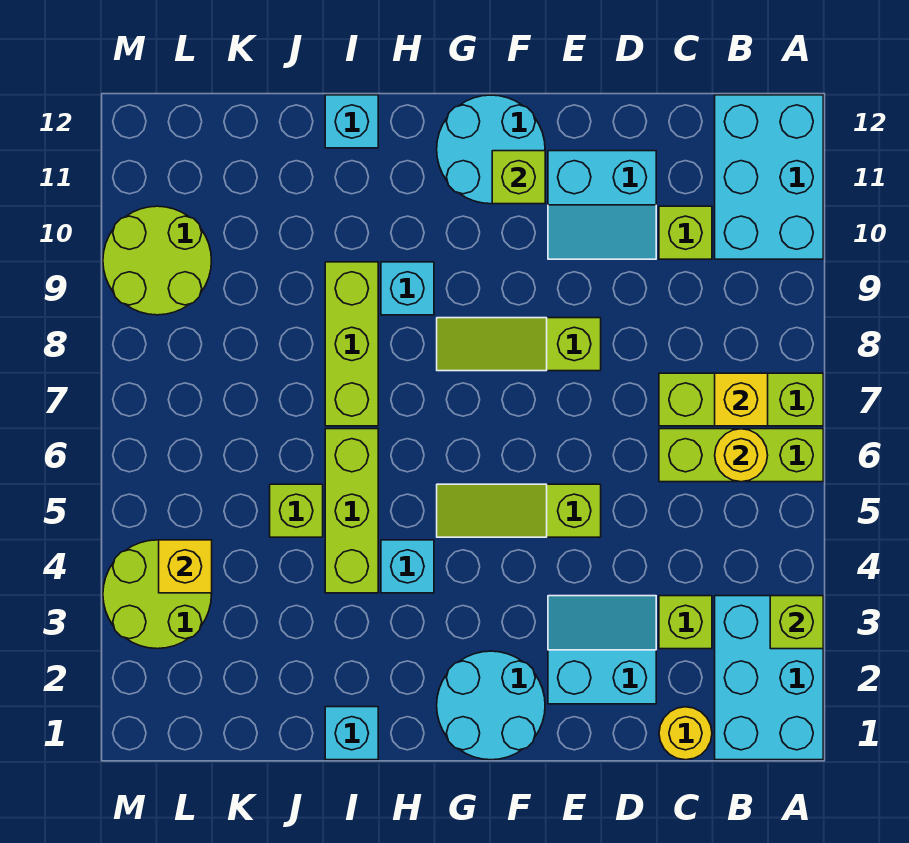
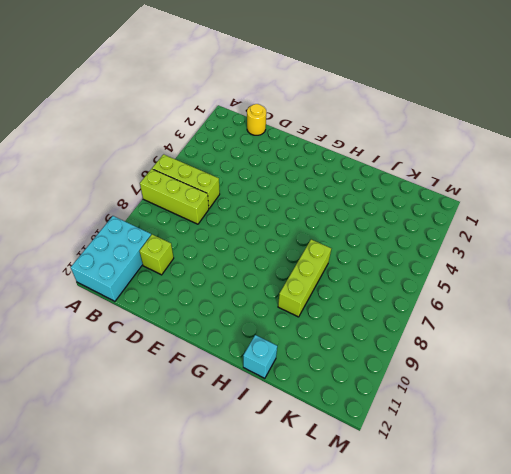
none -> cyan 2x3 brick [715,596,823,760]
none -> lime 1x1 brick [659,596,712,649]
none -> cyan 2x2 slope [548,596,656,704]

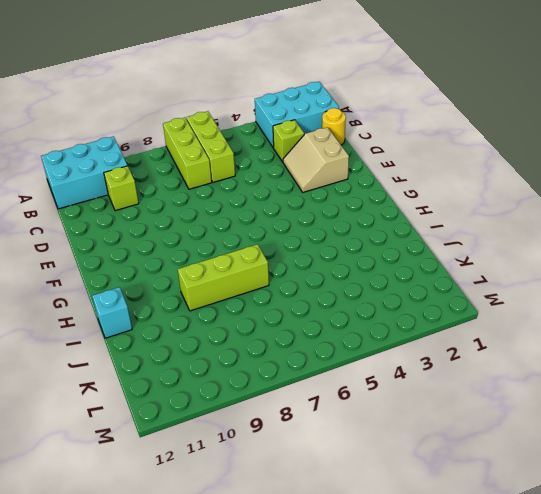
tan 2x2 slope [283,127,349,192] -> cyan 2x2 slope [548,596,656,704]
none -> cyan 2x2 slope [548,151,656,259]
none -> lime 1x3 slope [437,484,601,537]
none -> lime 1x3 slope [437,318,601,371]

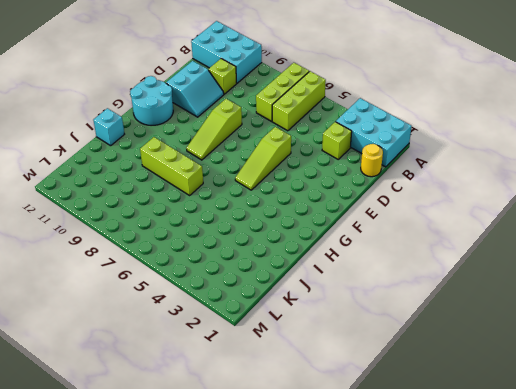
none -> cyan 2x2 slope [548,596,656,704]
none -> cyan 2x2 round brick [437,651,545,760]
none -> cyan 1x1 brick [381,540,434,593]

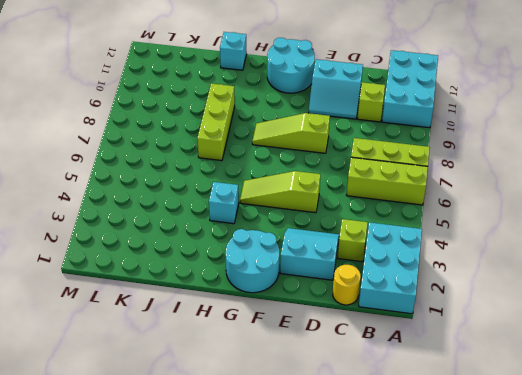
none -> cyan 1x1 brick [381,262,434,315]
none -> cyan 1x1 brick [325,707,378,760]
none -> lime 1x3 brick [325,429,378,593]

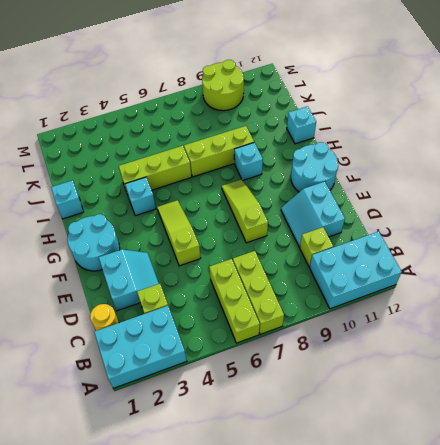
none -> lime 1x1 brick [270,484,323,537]
none -> lime 2x2 round brick [103,540,212,649]
none -> lime 1x1 brick [770,596,823,649]

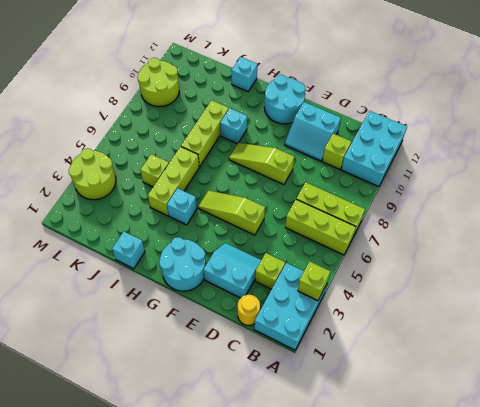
none -> yellow 1x1 round brick [715,429,768,482]
none -> yellow 1x1 brick [715,373,768,426]
none -> lime 1x1 brick [492,151,545,204]

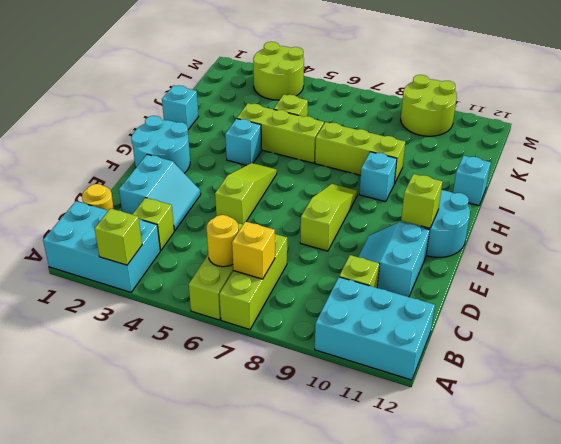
none -> yellow 1x1 brick [159,540,212,593]

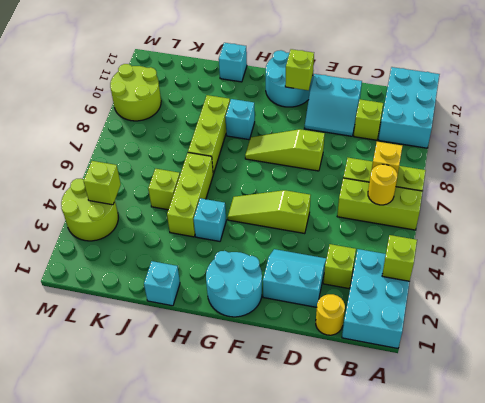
lime 1x1 brick [84,161,121,205] -> yellow 1x1 brick [159,540,212,593]

